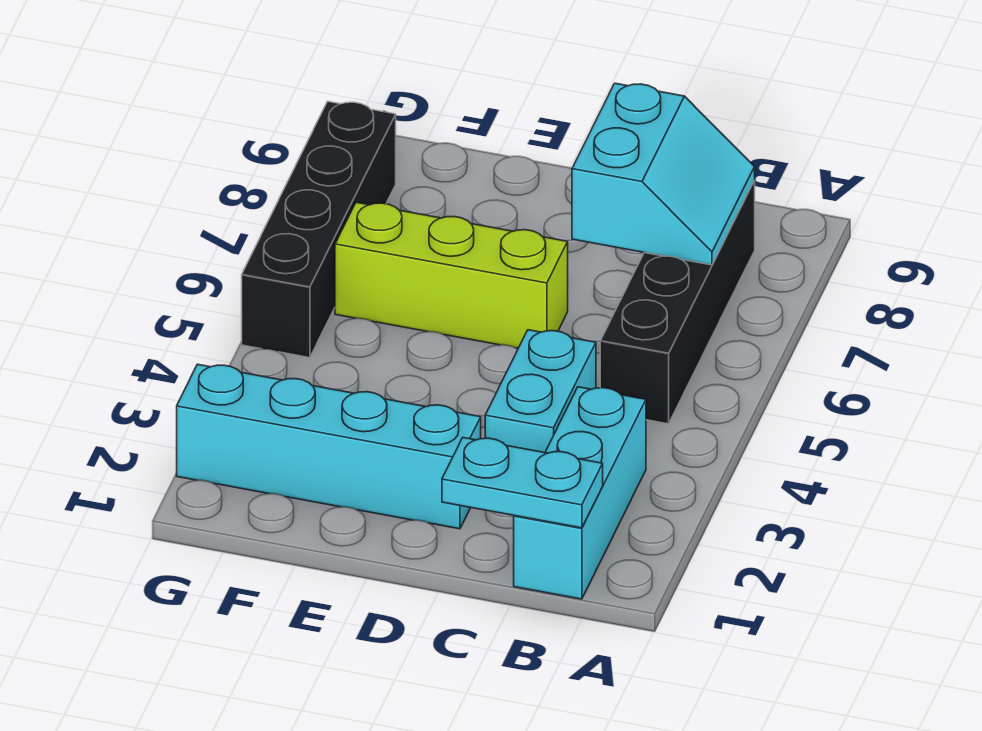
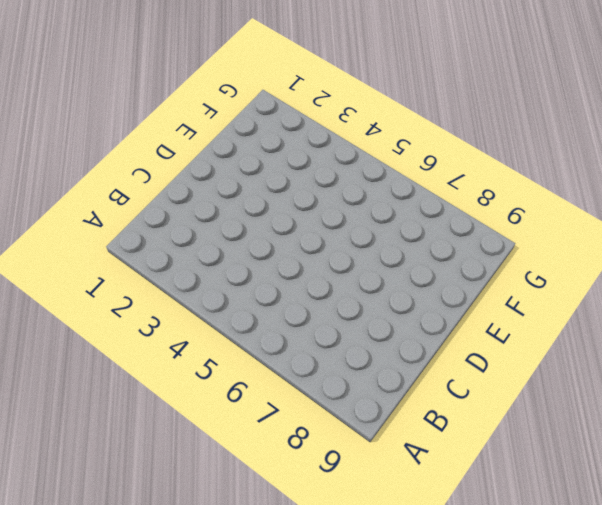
none -> cyan 1x3 brick [514,387,646,599]
none -> black 1x4 brick [600,181,755,424]

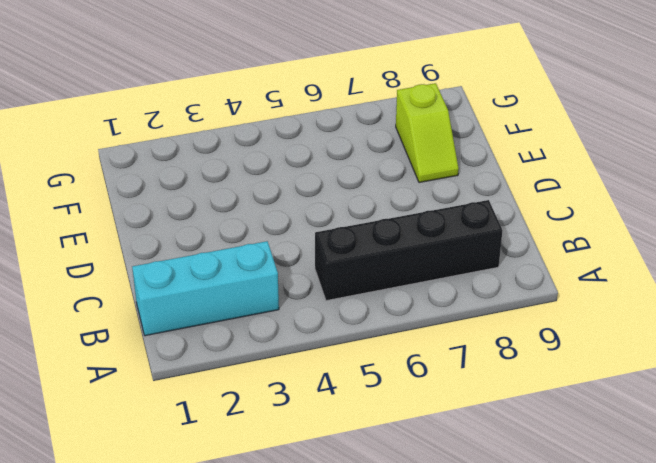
lime 1x2 slope [396,83,459,183] -> none
none -> cyan 1x2 brick [485,330,596,453]
none -> cyan 1x4 brick [177,364,481,529]

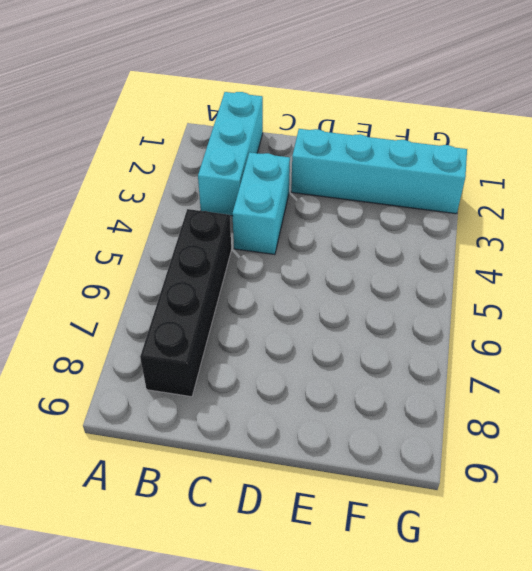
none -> lime 1x3 brick [335,202,568,348]
none -> black 1x4 brick [242,102,396,358]

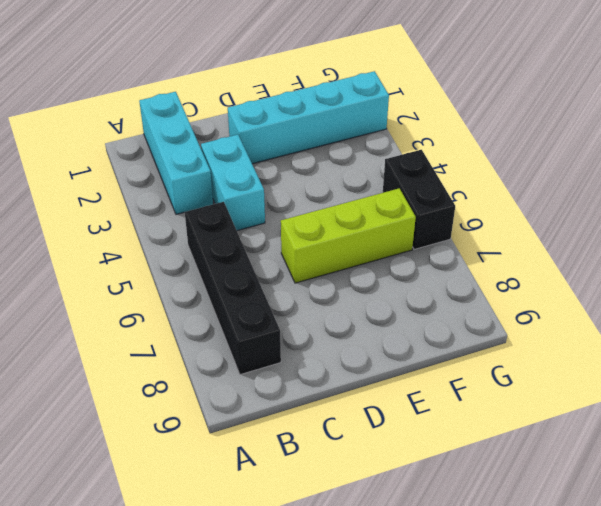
black 1x2 brick [383,150,455,249] -> black 1x4 brick [242,102,396,358]
none -> cyan 1x2 plate [442,438,603,528]
none -> cyan 2x2 slope [572,83,755,265]

